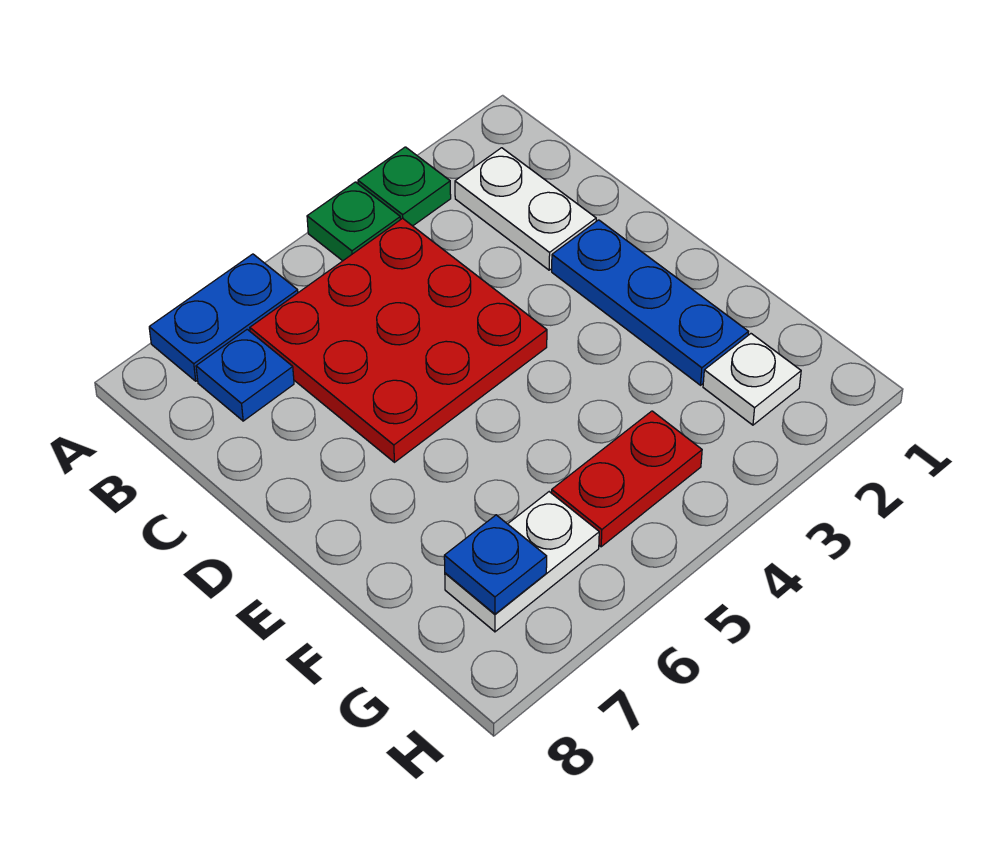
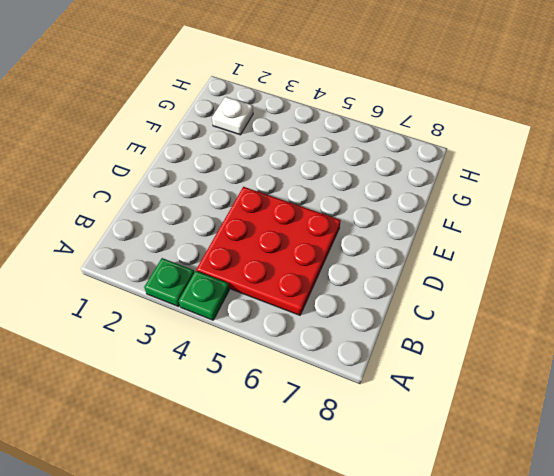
none -> blue 1x2 plate [149,254,298,381]
none -> white 1x2 plate [455,148,596,270]

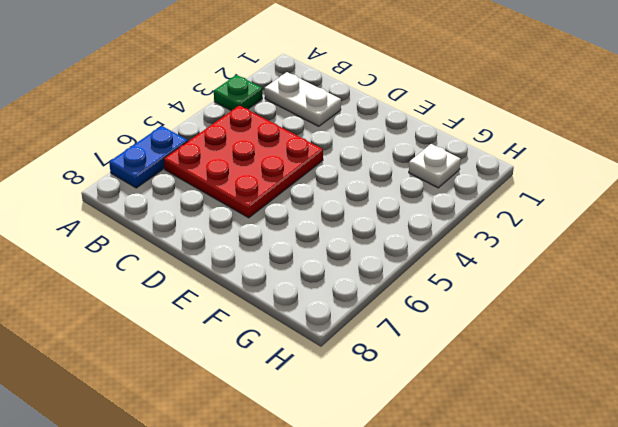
none -> green 1x1 plate [307,182,400,261]
none -> blue 1x1 plate [196,329,294,421]

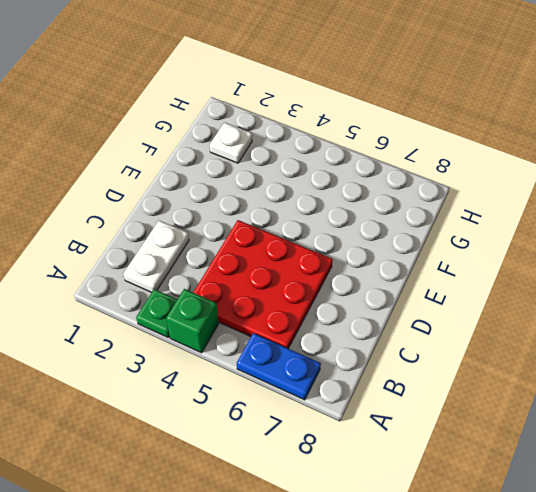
green 1x1 brick [166,289,219,353] -> green 1x1 plate [307,182,400,261]
none -> blue 1x1 plate [196,329,294,421]
none -> blue 1x3 plate [552,220,748,385]

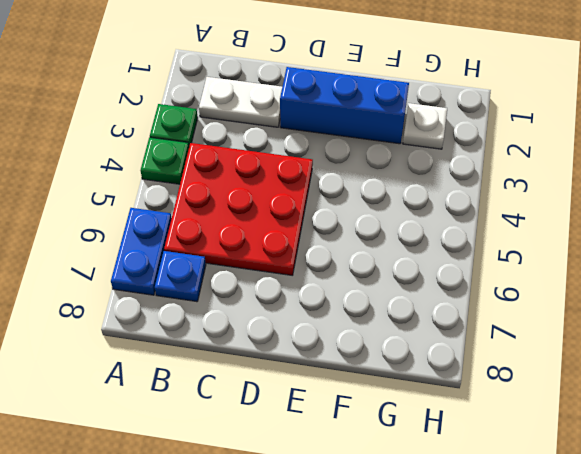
blue 1x3 brick [280,67,409,144] -> blue 1x3 plate [552,220,748,385]
none -> red 1x2 plate [552,411,702,547]
none -> white 1x2 plate [445,492,599,632]

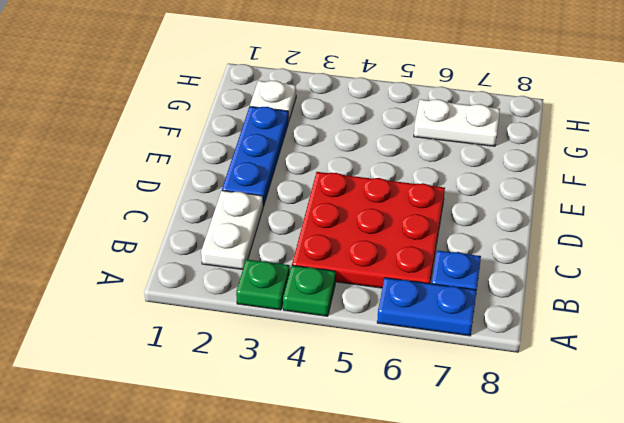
none -> red 1x2 plate [552,411,702,547]
none -> blue 1x1 plate [444,515,547,614]

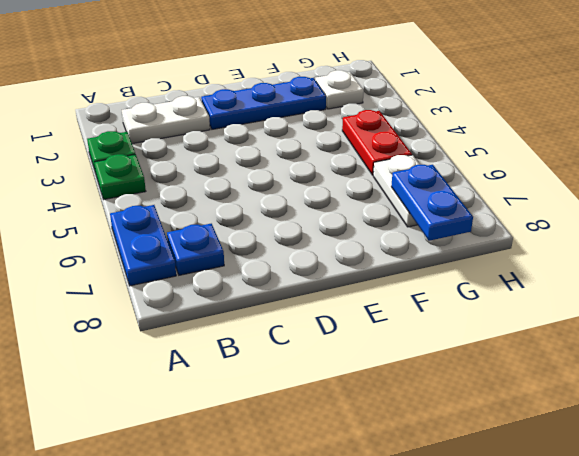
blue 1x2 plate [391,165,473,241] -> blue 1x1 plate [444,515,547,614]
none -> red 3x3 plate [250,218,547,462]

